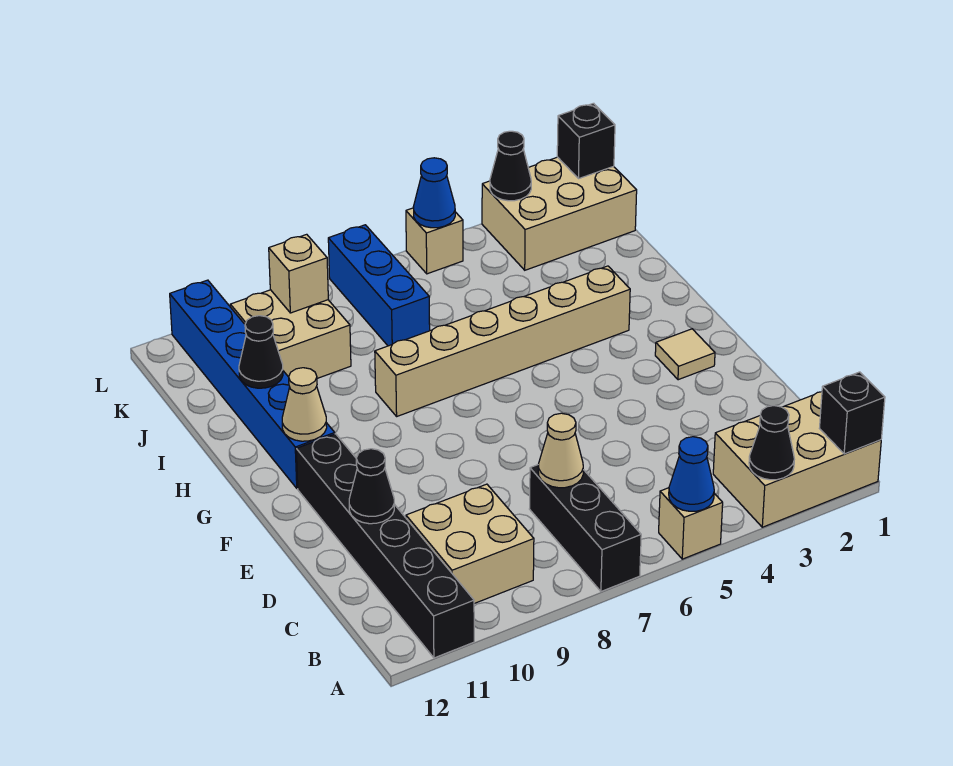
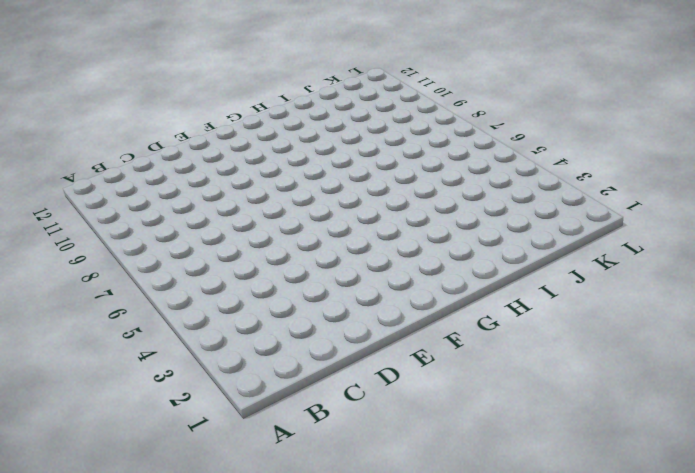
none -> tan 2x3 brick [713,392,881,527]
none -> tan 1x1 brick [659,488,723,559]
none -> black 1x3 brick [530,465,641,591]

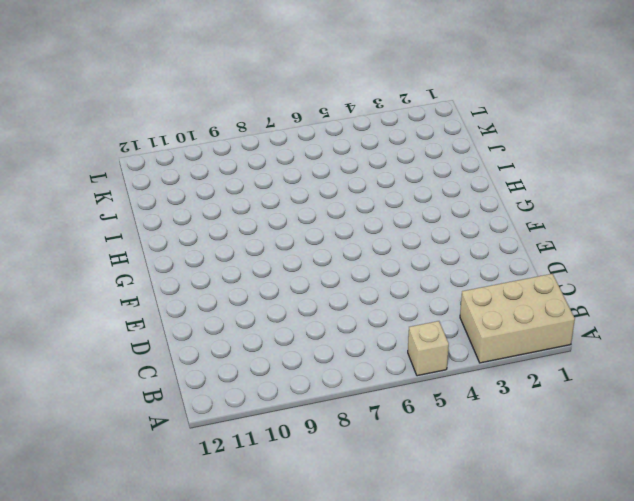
none -> black 1x3 brick [530,465,641,591]
none -> black 1x6 brick [296,434,474,658]
none -> tan 2x2 brick [406,484,534,604]

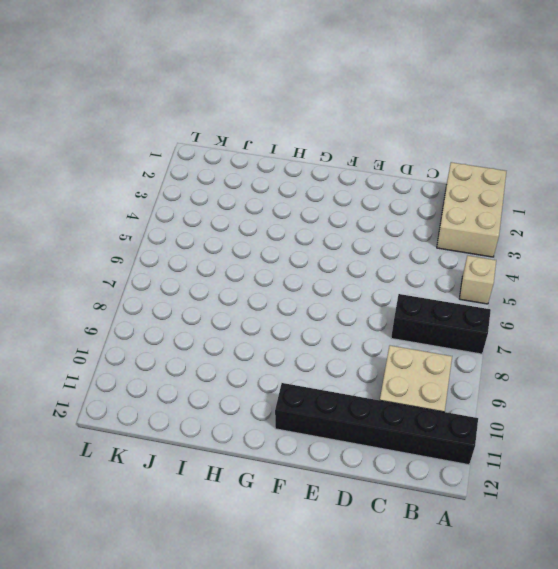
none -> tan 1x1 tile [655,329,715,380]
none -> blue 1x6 brick [170,280,335,488]
none -> tan 1x6 brick [375,266,630,416]

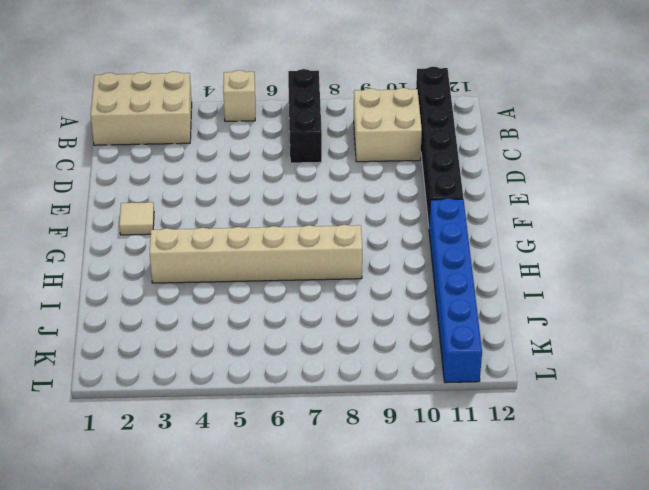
none -> blue 1x3 brick [328,225,430,346]
none -> tan 2x2 brick [230,290,351,378]
none -> tan 2x3 brick [482,157,637,270]

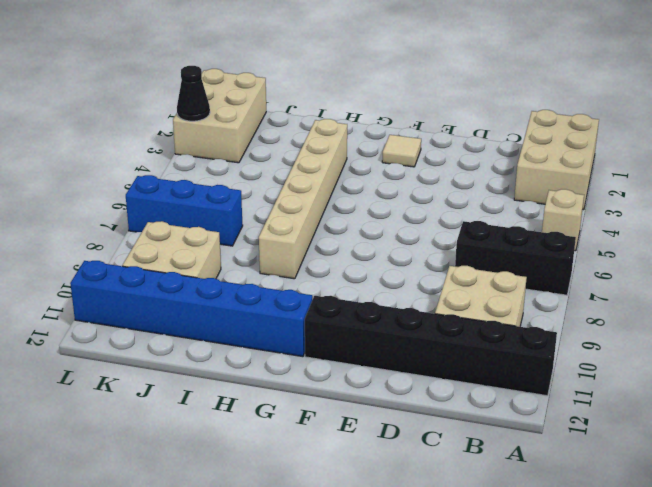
none -> tan 1x1 brick [406,208,463,274]
none -> black 1x1 brick [819,372,885,454]
none -> black 1x1 cone [749,406,794,480]

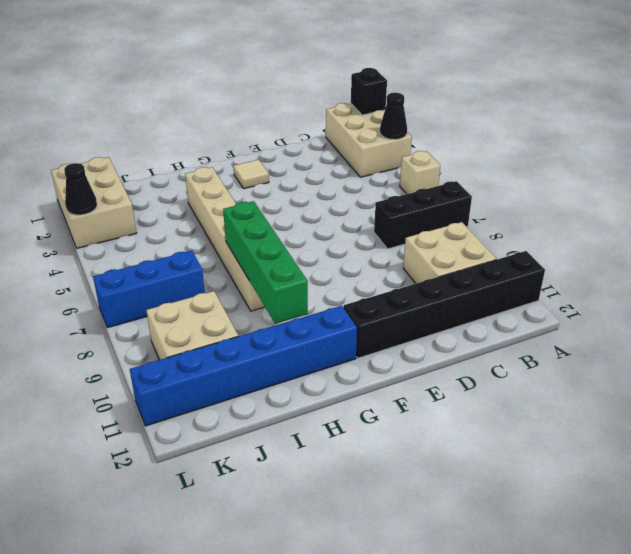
green 1x4 brick [223,201,308,324] -> none
none -> tan 1x1 brick [406,208,463,274]
none -> blue 1x1 cone [669,437,714,511]
none -> tan 1x1 cone [538,413,583,488]

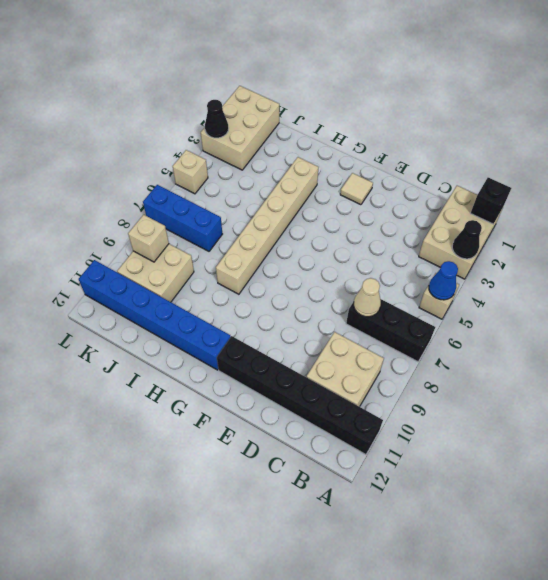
none -> black 1x1 cone [349,449,394,524]
none -> tan 1x1 cone [282,368,327,441]
none -> black 1x1 cone [239,316,283,388]

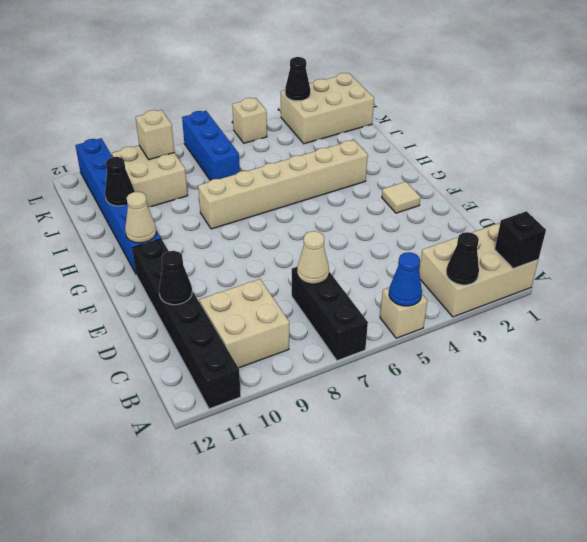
none -> black 1x1 brick [557,103,615,179]
none -> blue 1x1 cone [413,158,455,228]

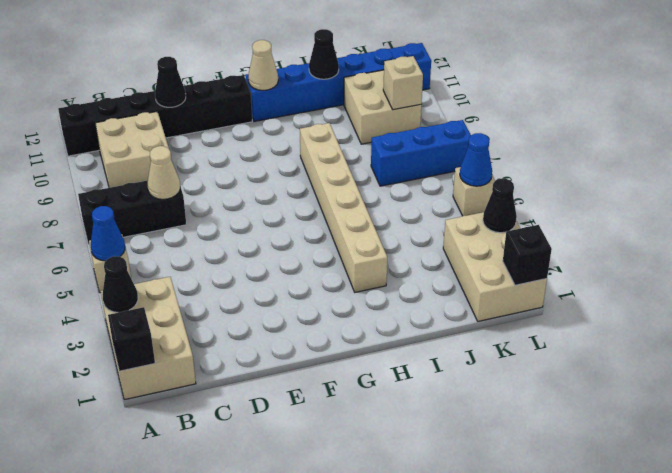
none -> tan 1x1 tile [655,329,715,380]

